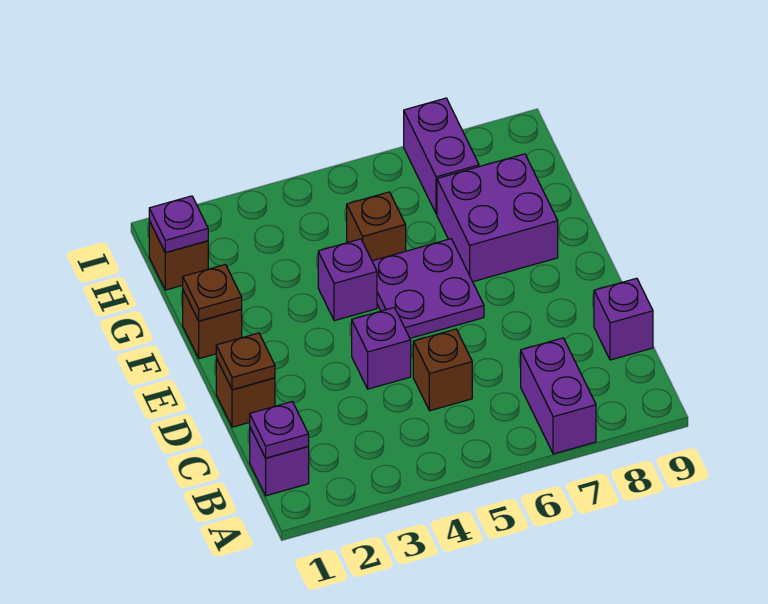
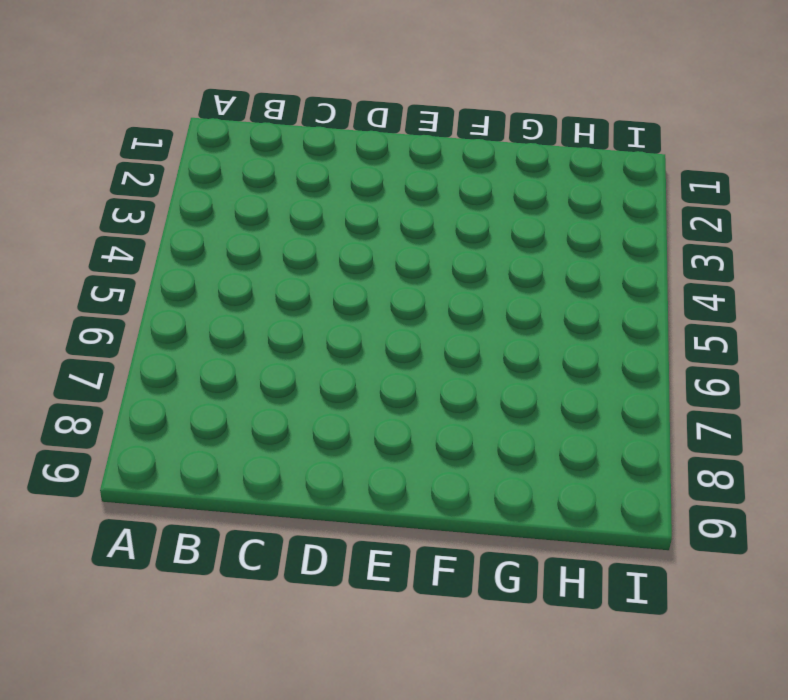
none -> purple 1x2 brick [521,338,596,454]
none -> purple 1x1 brick [250,428,309,496]
none -> brown 1x1 brick [413,329,472,411]

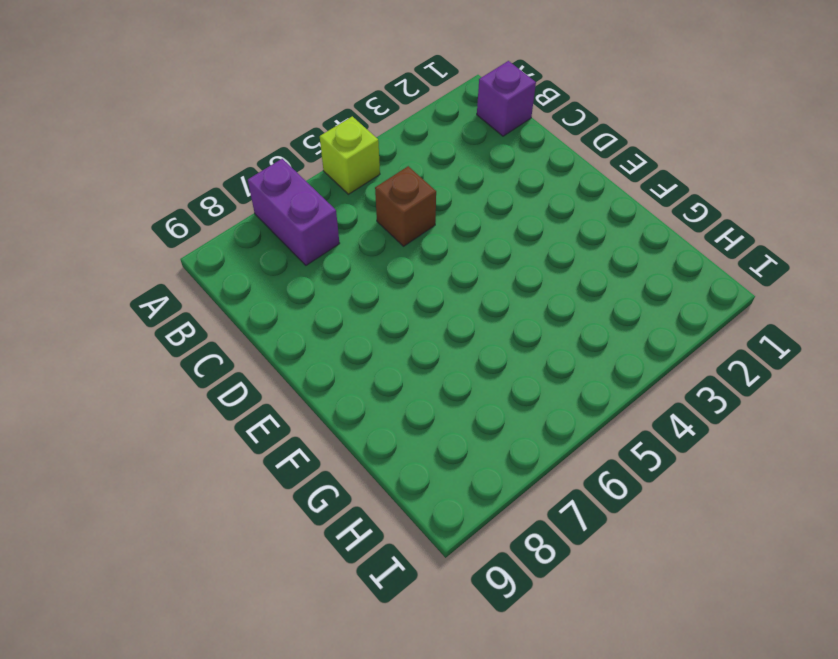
lime 1x1 brick [320,116,380,194] -> none
none -> purple 1x1 brick [594,278,653,360]
none -> brown 1x1 brick [216,358,275,427]
none -> purple 1x1 brick [352,307,411,389]

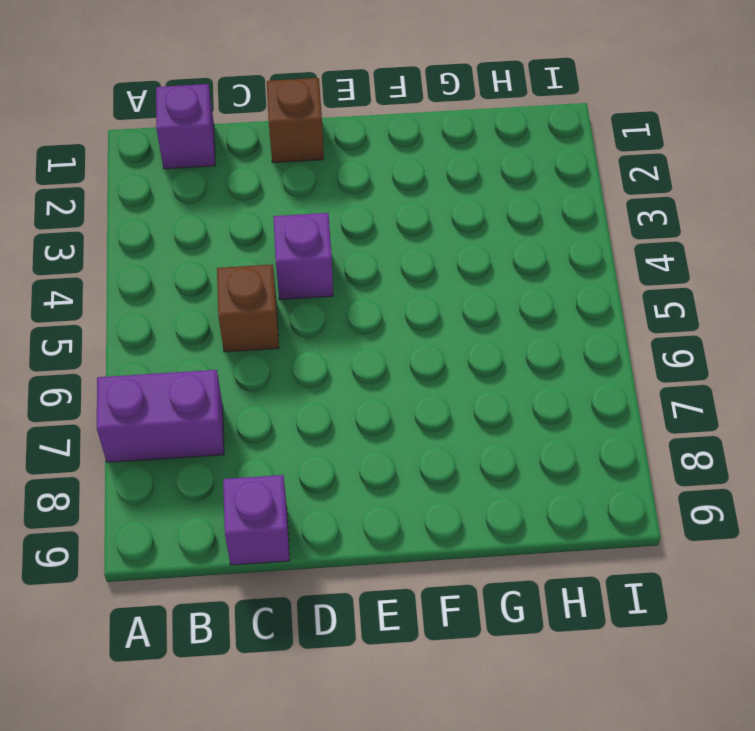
none -> purple 2x2 plate [372,239,484,338]
none -> brown 1x1 brick [183,290,242,359]
none -> purple 1x1 brick [318,239,377,321]

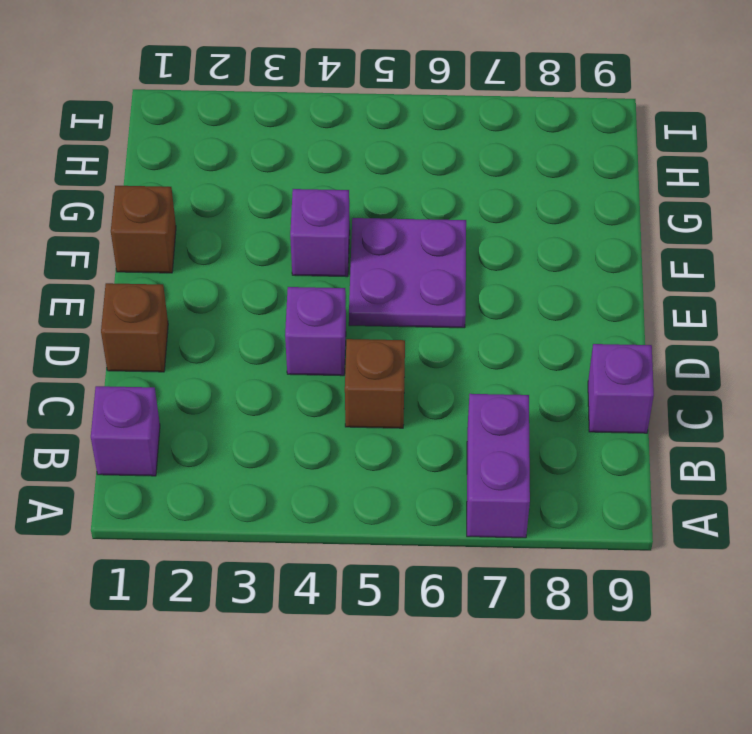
none -> purple 2x2 brick [437,154,558,282]
none -> brown 1x1 brick [347,192,406,261]
none -> brown 1x1 brick [149,221,208,290]

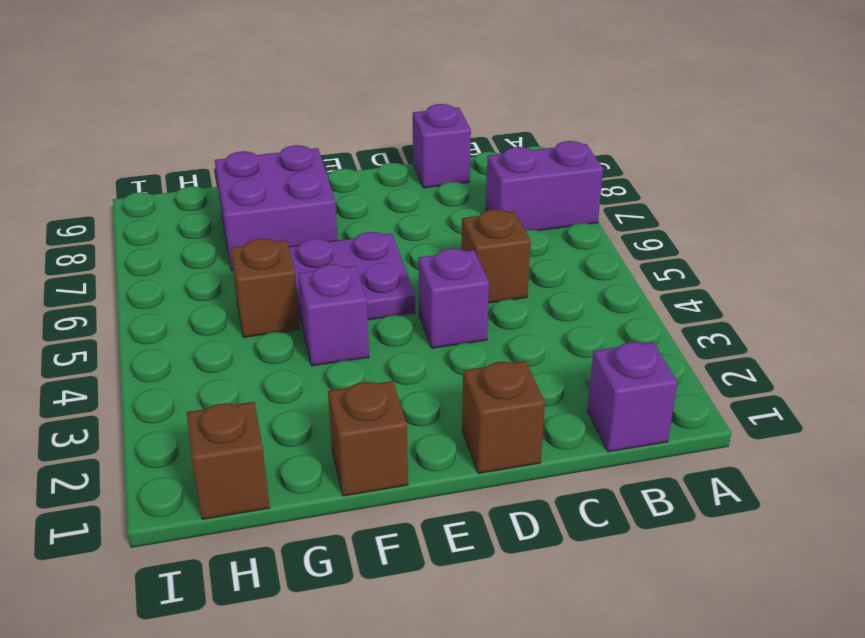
none -> purple 1x2 brick [404,98,479,214]
none -> purple 1x1 plate [250,402,309,458]
none -> brown 1x1 plate [216,333,275,390]

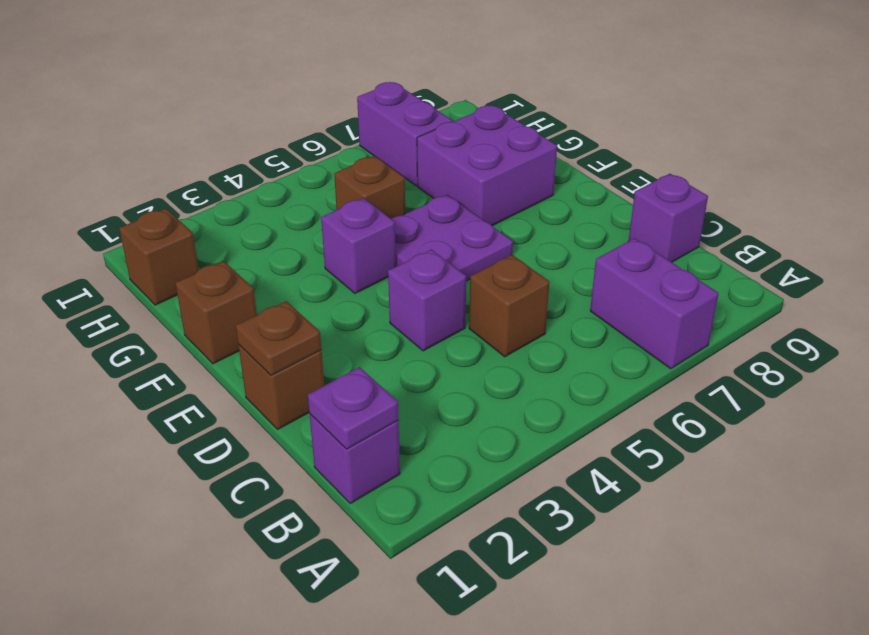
none -> brown 1x1 plate [183,264,242,321]
none -> purple 1x1 plate [149,196,208,252]

